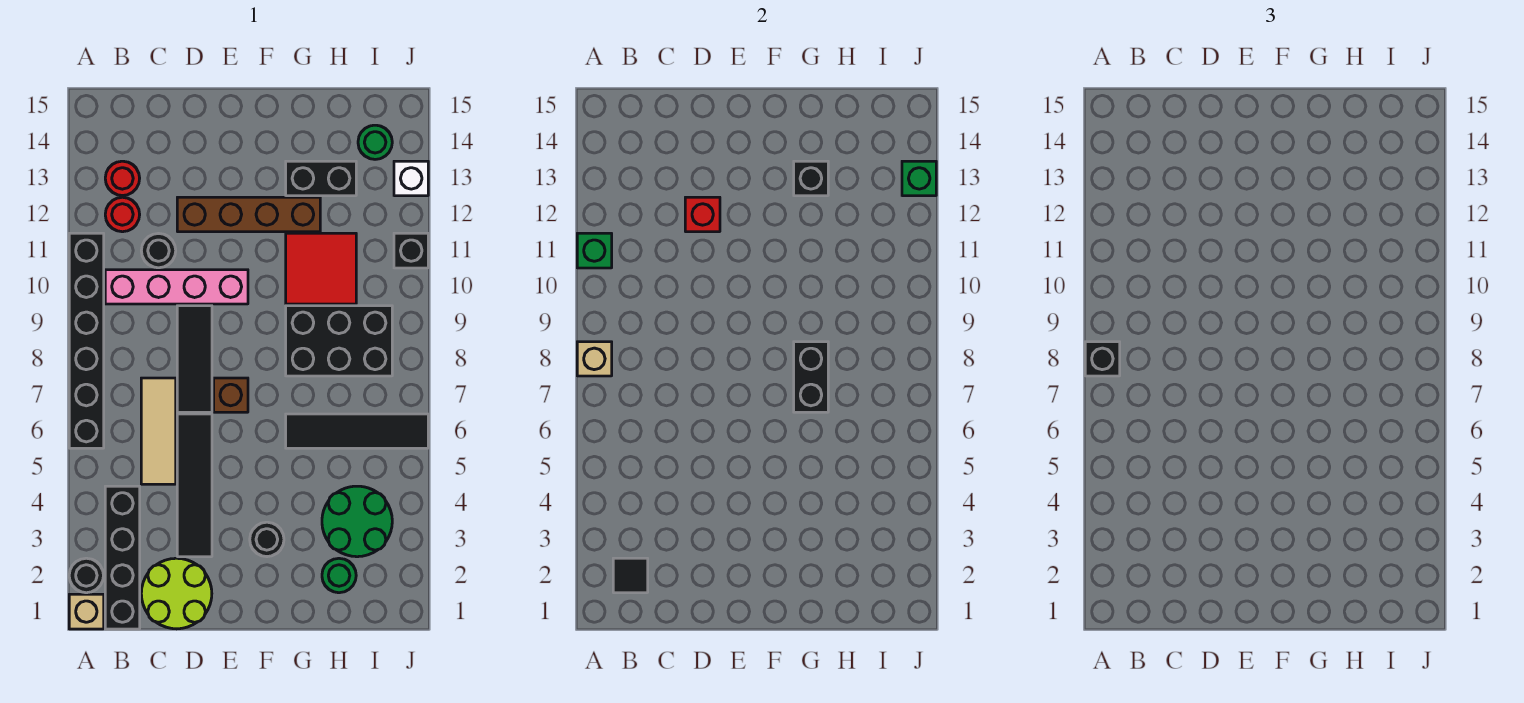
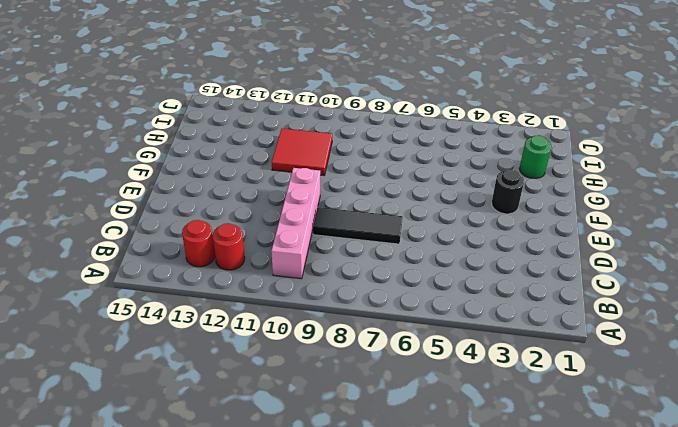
none -> tan 1x1 brick [69,594,104,629]
none -> black 1x1 round brick [69,558,104,593]
none -> black 1x6 brick [69,233,104,448]
none -> black 1x4 brick [105,486,140,629]

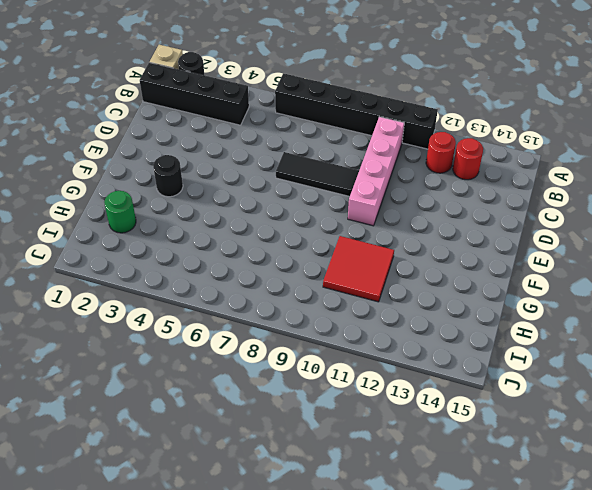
none -> lime 2x2 round brick [141,558,212,629]
none -> tan 1x3 tile [141,378,176,484]
none -> black 1x1 round brick [141,234,176,268]
none -> black 1x4 tile [177,414,212,557]

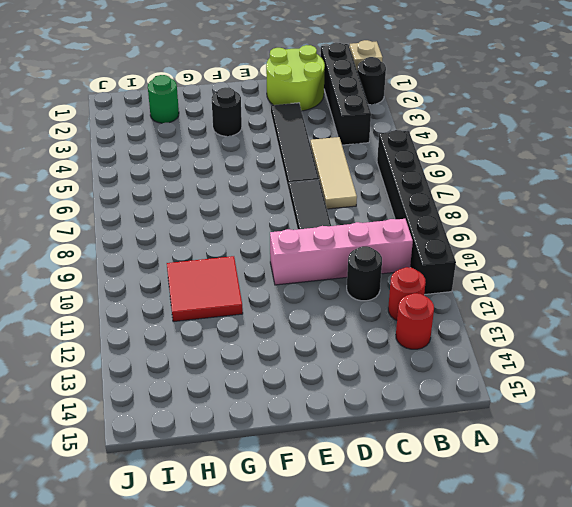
none -> brown 1x4 brick [177,197,320,232]
none -> brown 1x1 brick [214,378,248,412]
none -> black 1x4 tile [286,414,428,448]
none -> black 2x3 brick [286,306,392,376]

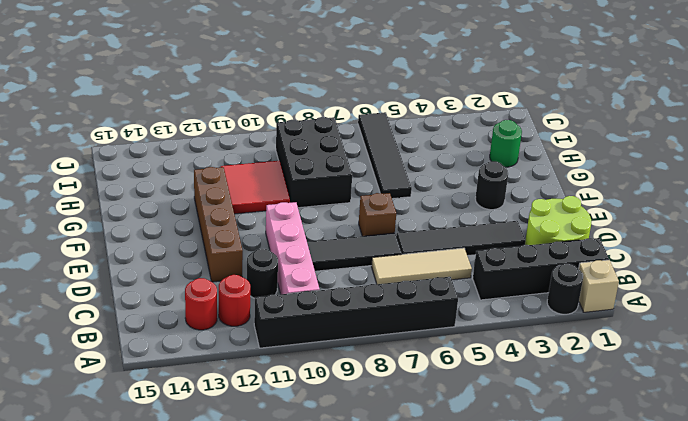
none -> black 1x2 brick [286,161,356,196]
none -> green 2x2 round brick [322,486,392,557]
none -> green 1x1 round brick [358,125,392,159]
none -> black 1x1 brick [394,233,428,268]

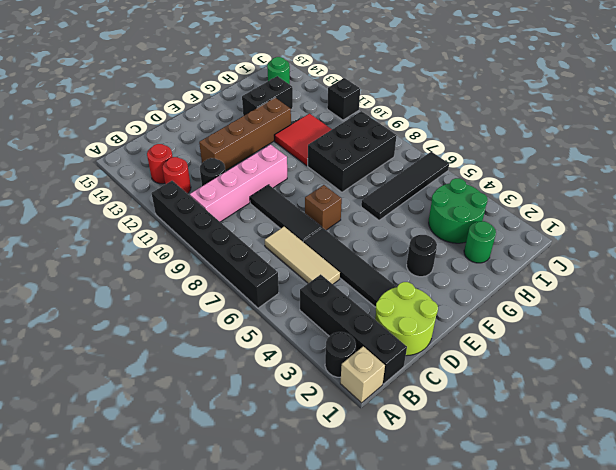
none -> white 1x1 brick [394,161,428,196]
none -> tan 1x1 brick [577,342,612,376]
none -> green 1x1 brick [577,233,612,268]
none -> black 1x1 tile [613,558,648,593]

